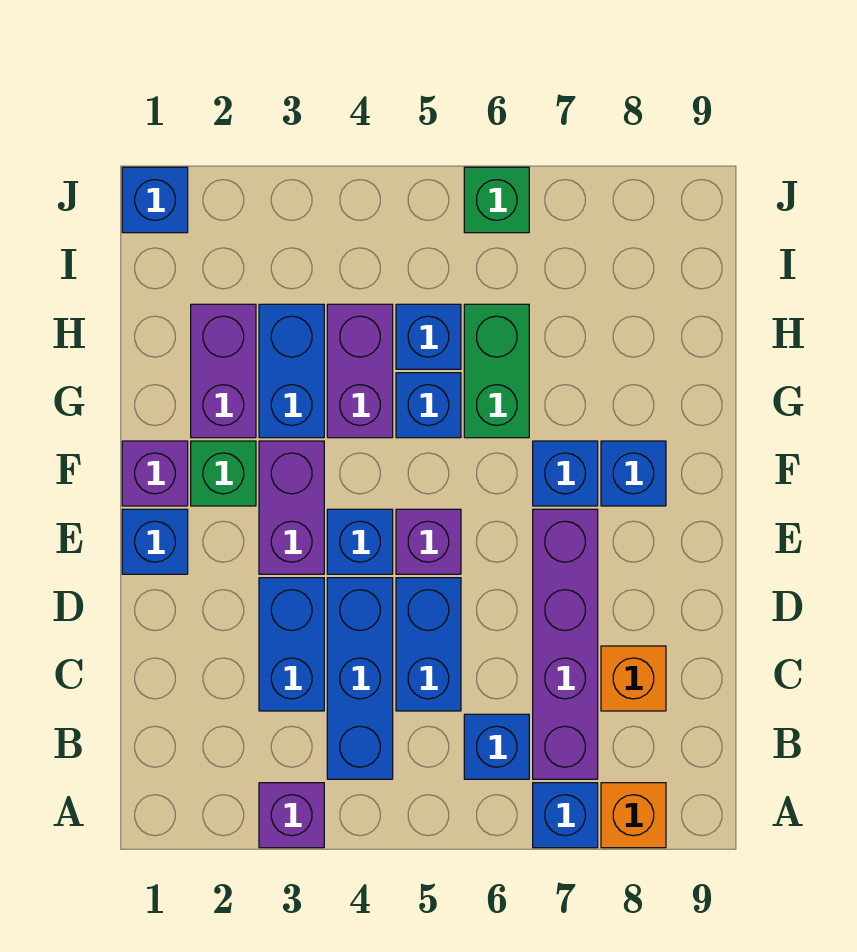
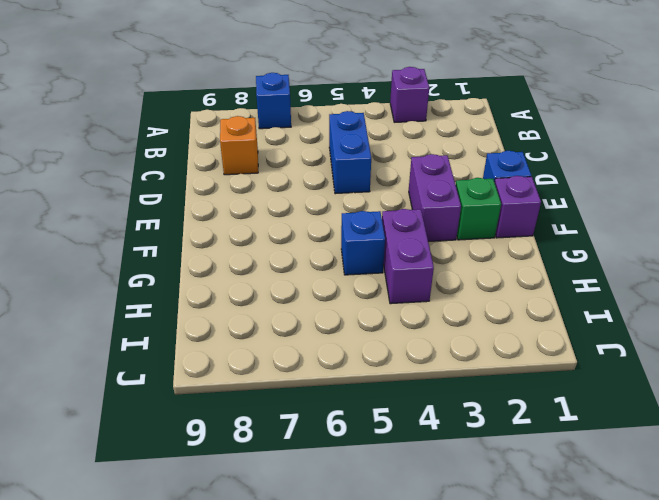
none -> orange 1x1 brick [601,783,666,848]
none -> blue 1x3 brick [327,578,393,779]
none -> blue 1x1 brick [464,714,529,779]

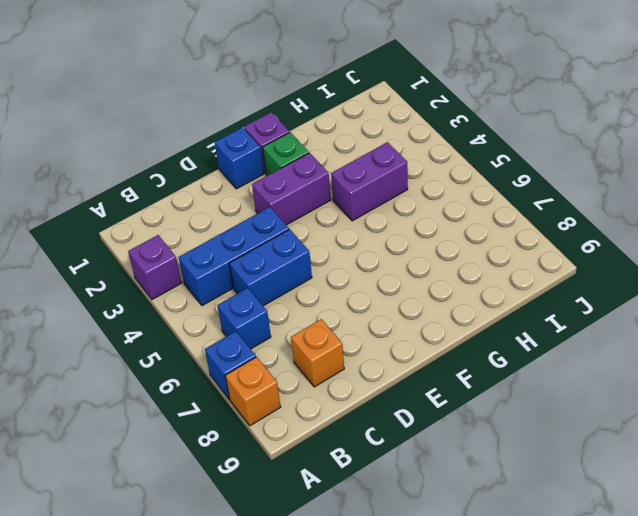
none -> purple 1x4 brick [533,509,598,779]
none -> blue 1x2 brick [259,578,324,711]
none -> blue 1x1 brick [327,509,393,574]

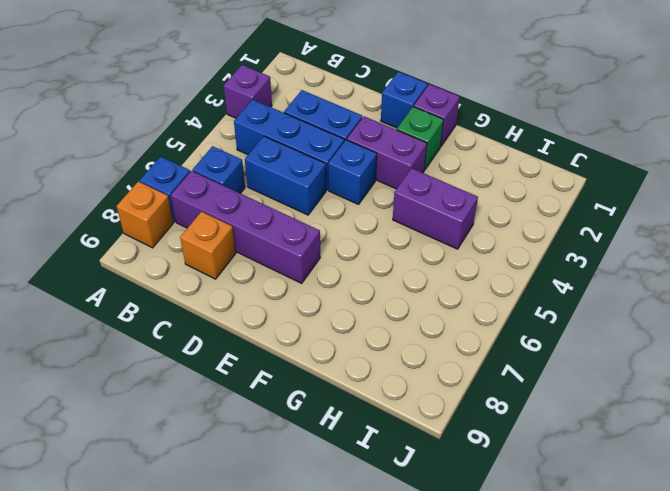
none -> purple 1x1 brick [396,509,461,574]
none -> blue 1x1 brick [533,441,598,506]
none -> blue 1x1 brick [601,441,666,506]

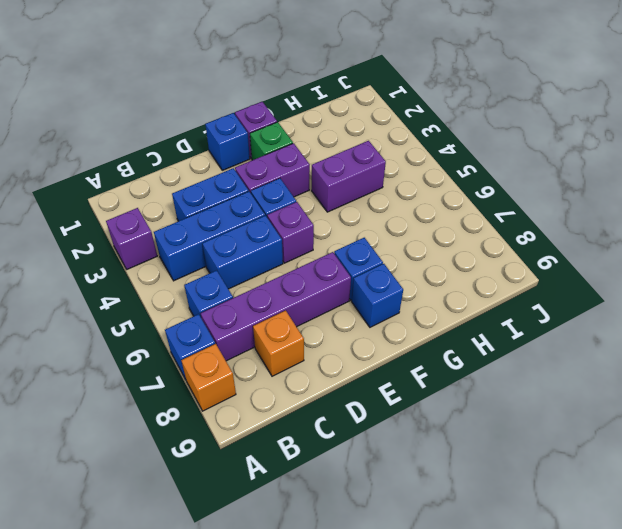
none -> purple 1x2 brick [191,304,256,438]
none -> blue 1x2 brick [259,304,324,438]
none -> blue 1x1 brick [396,373,461,438]

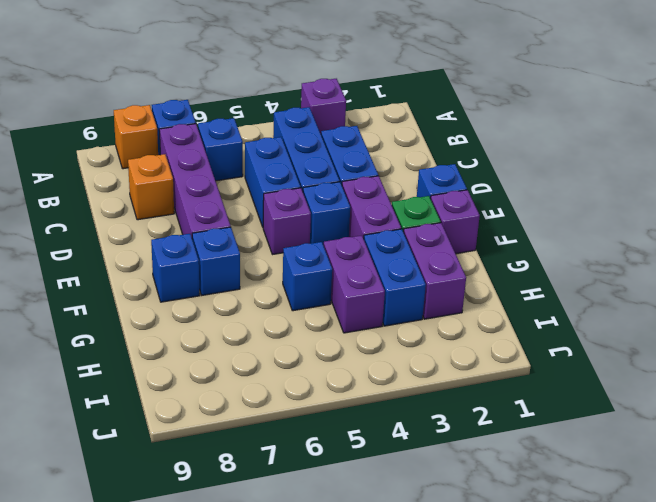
none -> green 1x2 brick [464,304,529,438]
none -> blue 1x1 brick [396,304,461,369]
none -> blue 1x1 brick [122,167,188,233]

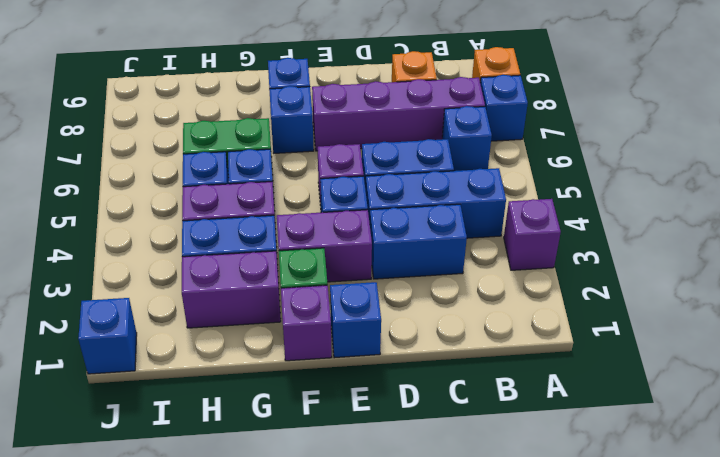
none -> green 1x1 brick [464,167,529,233]

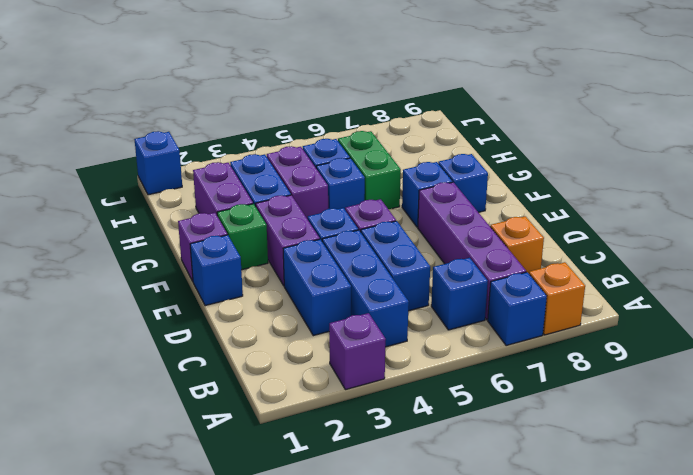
none -> green 1x1 brick [464,167,529,233]

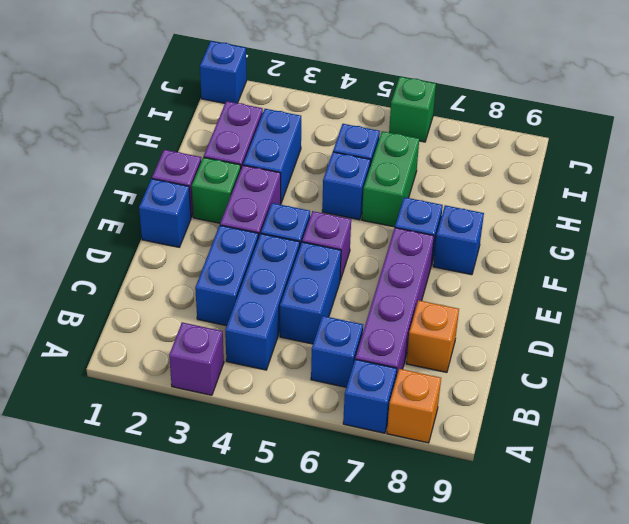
none -> purple 1x2 brick [327,304,393,438]

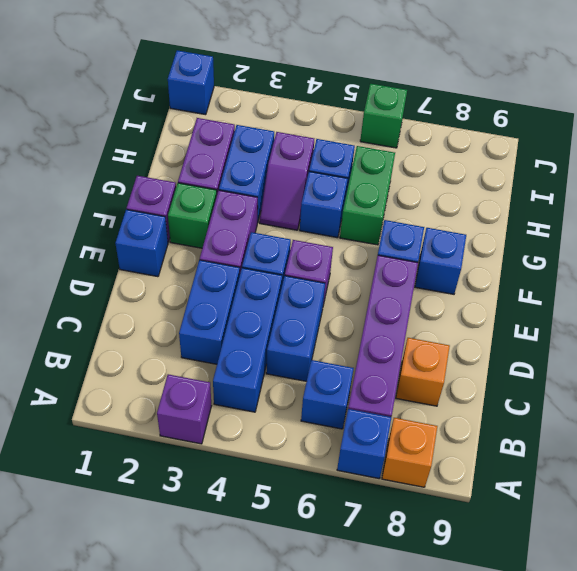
purple 1x2 slope [260,132,314,230] -> purple 1x2 brick [327,304,393,438]

